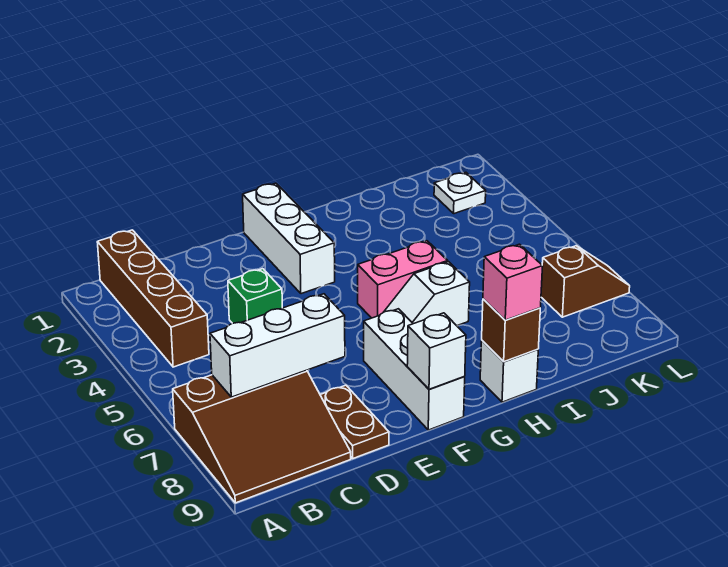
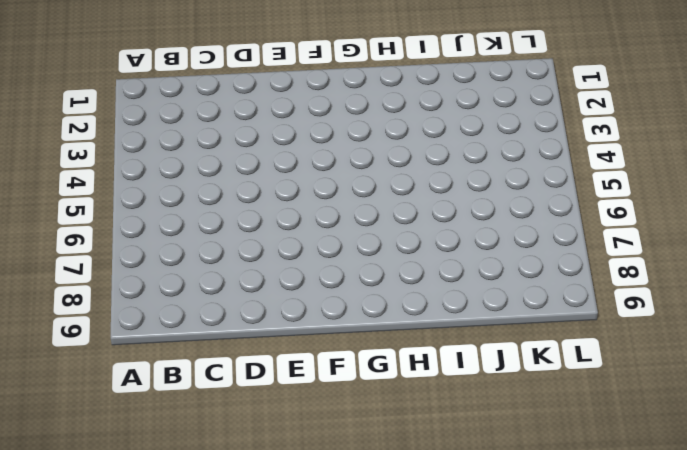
none -> brown 3x3 slope [173,370,351,503]
none -> brown 1x4 brick [97,230,209,367]
none -> green 1x1 brick [228,269,282,323]

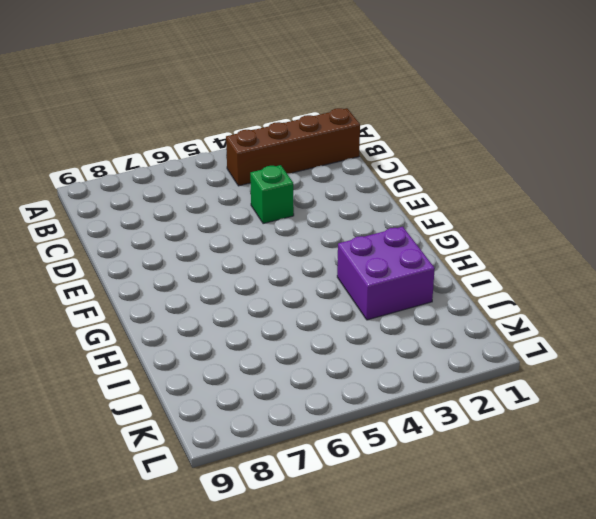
purple 2x2 brick [337,227,435,320] -> none
none -> brown 3x3 slope [173,370,351,503]
none -> brown 1x2 plate [320,385,389,458]
none -> white 1x3 brick [243,183,335,294]

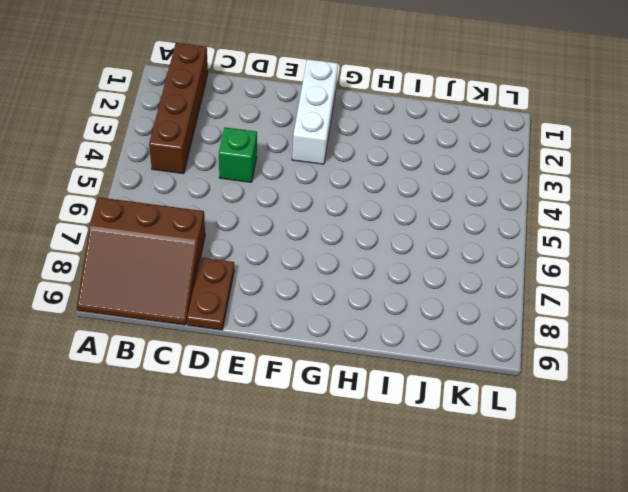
none -> white 1x3 brick [364,309,465,430]
none -> pink 1x2 brick [358,241,448,318]
none -> white 1x2 slope [384,262,470,326]

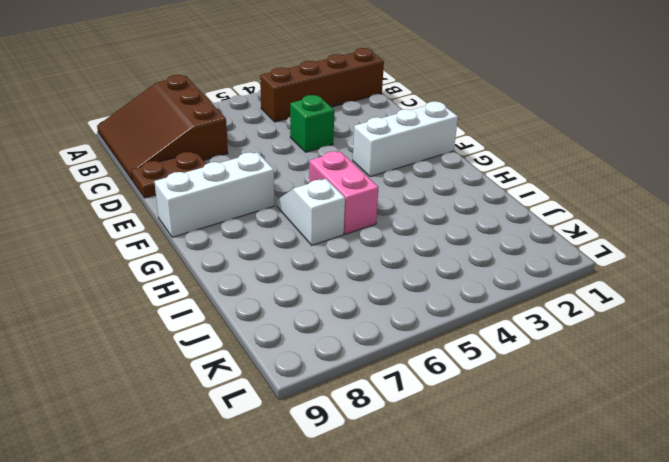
none -> white 1x1 brick [480,341,538,402]
none -> white 1x1 plate [434,172,486,214]
none -> brown 1x2 slope [541,246,630,317]

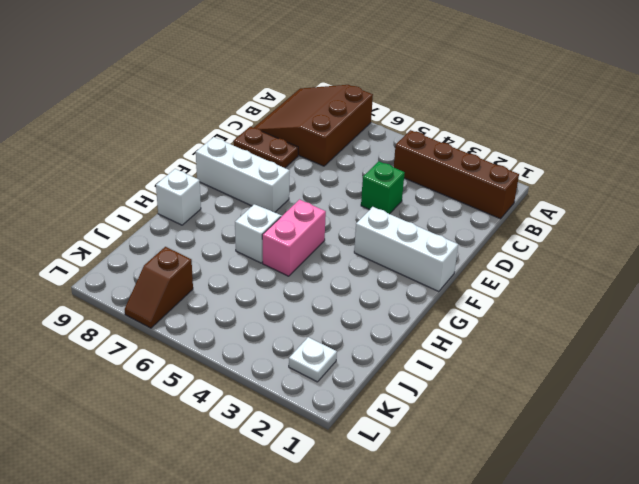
none -> white 1x3 brick [210,294,345,397]
none -> white 1x1 brick [407,313,466,389]
none -> brown 1x1 brick [482,299,540,362]

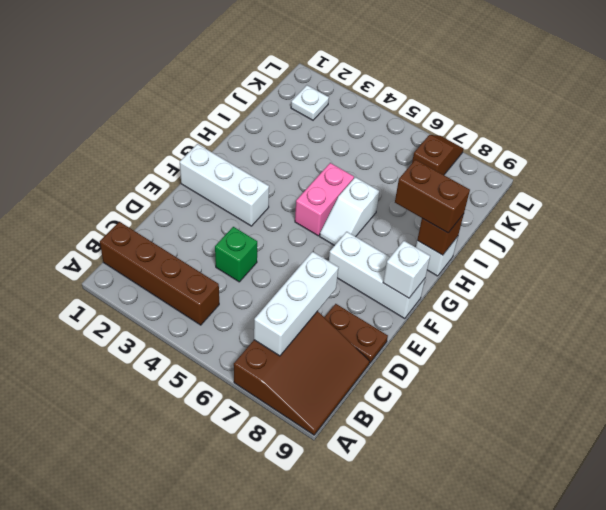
brown 1x2 brick [395,160,470,233] -> pink 1x1 brick [483,244,543,320]

